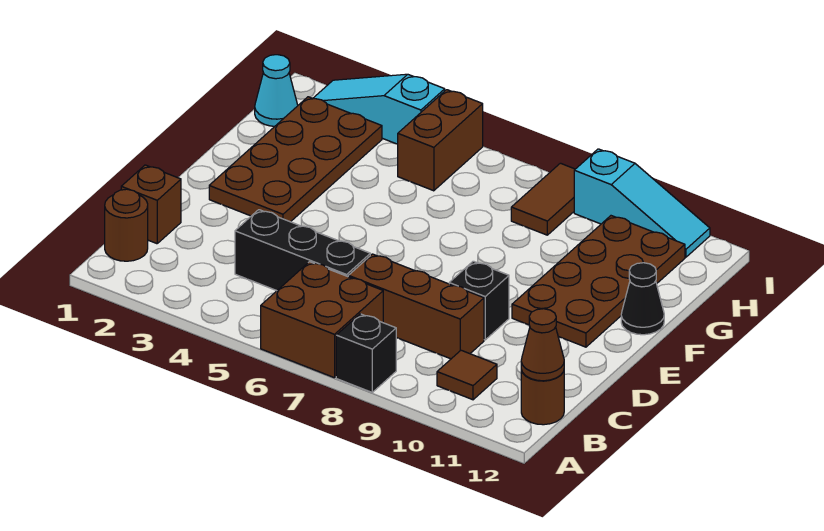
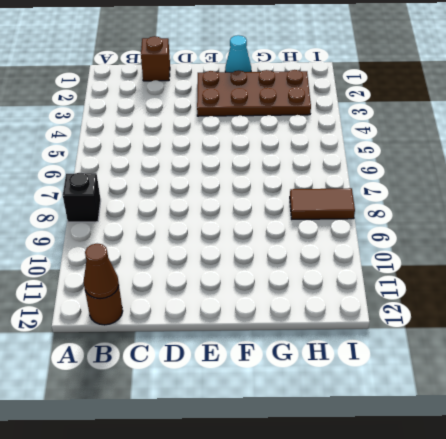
cyan 1x1 cone [225,35,251,72] -> cyan 1x1 cone moved to [255,55,298,126]
none -> brown 2x2 brick [261,262,383,378]
none -> brown 1x1 round brick [105,189,148,261]
none -> brown 1x1 tile [437,350,497,400]

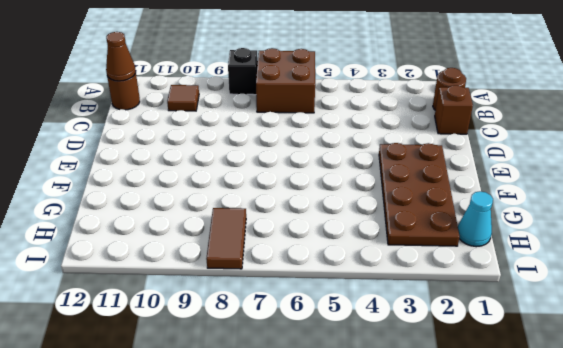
none -> black 1x3 brick [235,210,370,291]
none -> brown 1x3 brick [348,254,484,359]
none -> black 1x1 brick [449,261,509,340]

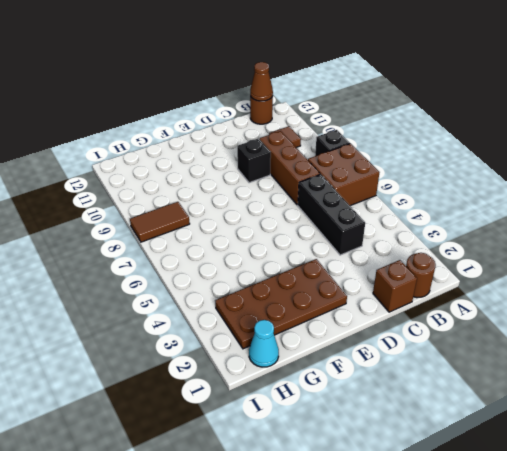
none -> brown 2x4 plate [512,216,685,347]
none -> black 1x1 cone [621,263,664,335]
none -> brown 1x2 brick [398,90,483,191]

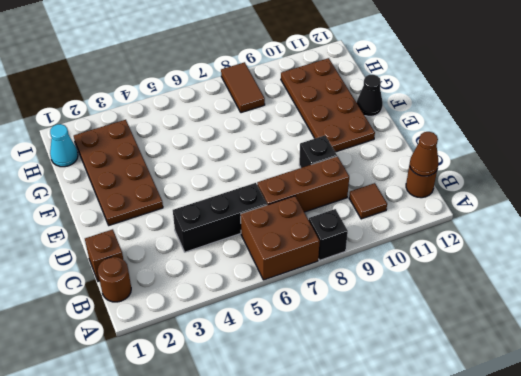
none -> brown 1x2 brick [398,90,483,191]
none -> cyan 1x3 slope [313,74,445,144]
none -> cyan 1x3 slope [574,149,710,257]

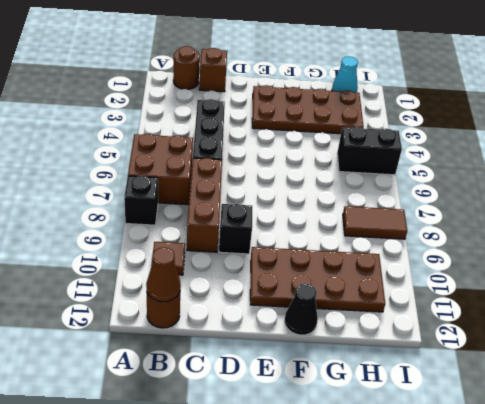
black 1x2 brick [337,127,402,175] -> brown 1x2 brick [398,90,483,191]
none -> cyan 1x3 slope [313,74,445,144]
none -> cyan 1x3 slope [574,149,710,257]

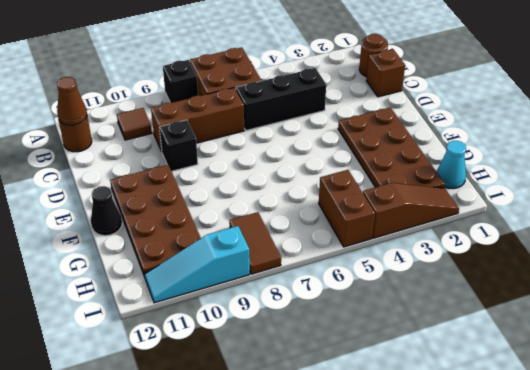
brown 1x3 slope [363,183,459,238] -> cyan 1x3 slope [313,74,445,144]

